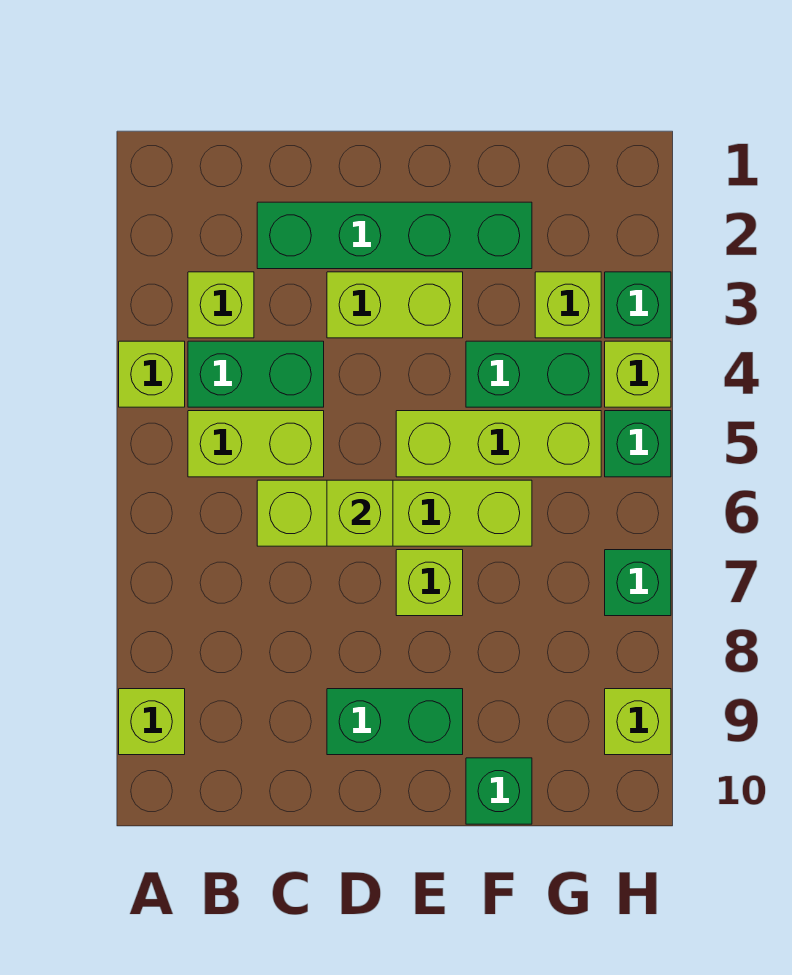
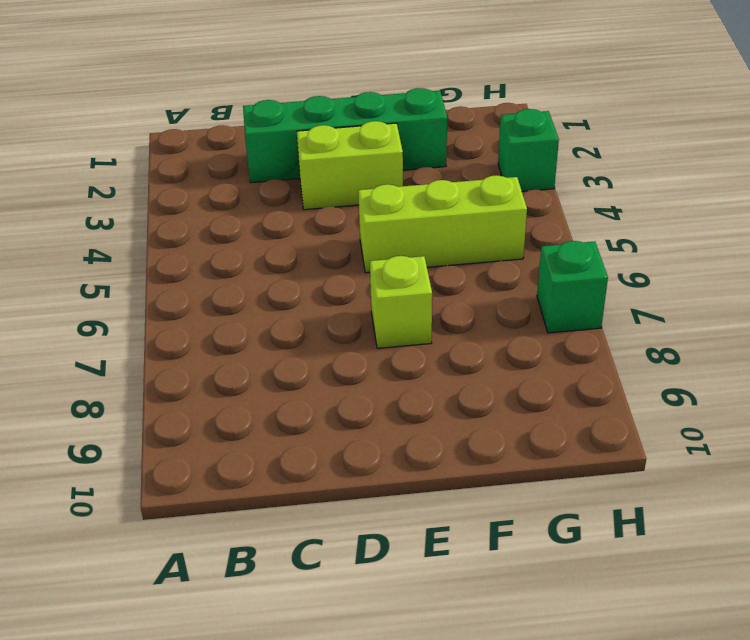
none -> lime 1x1 brick [119,341,185,407]
none -> lime 1x1 brick [119,689,185,755]
none -> lime 1x1 brick [188,272,254,338]

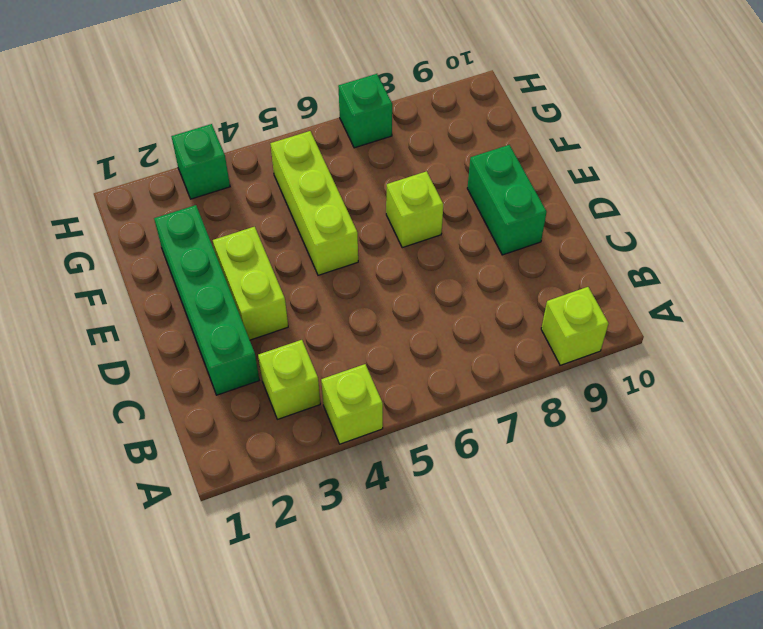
none -> green 1x2 brick [188,341,324,407]
none -> lime 1x2 brick [188,411,324,477]
none -> lime 1x4 brick [257,480,532,546]

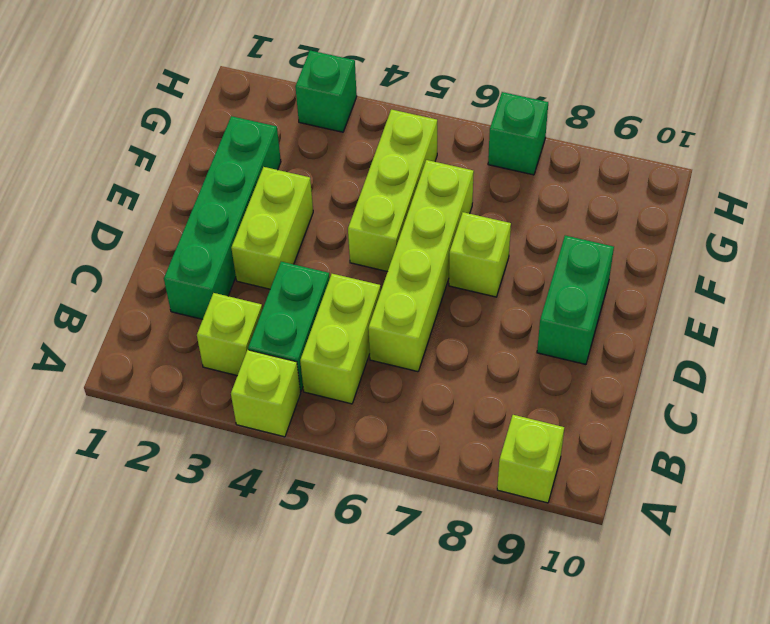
none -> green 1x2 brick [466,341,601,407]
none -> green 1x1 brick [466,758,532,824]
none -> lime 1x1 brick [535,272,601,338]

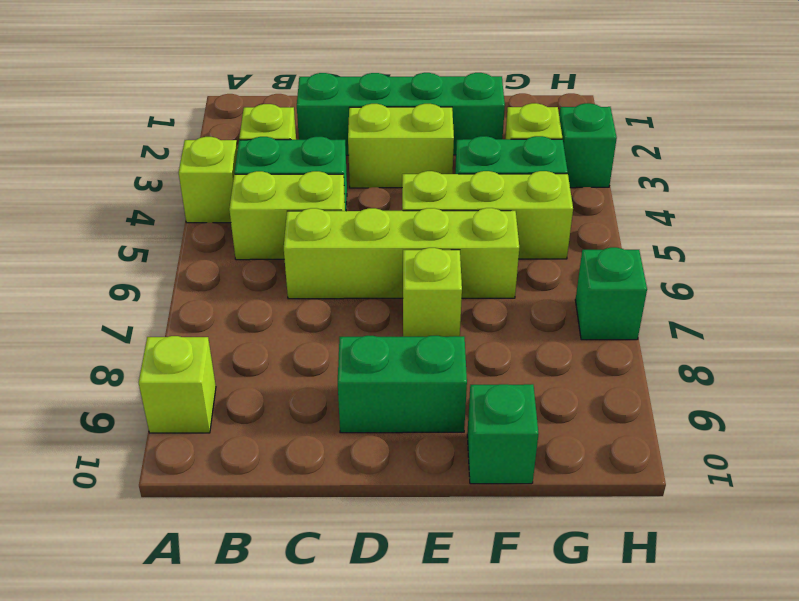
none -> lime 1x1 brick [605,341,671,407]
none -> green 1x1 brick [605,411,671,477]
none -> lime 1x1 brick [605,689,671,755]

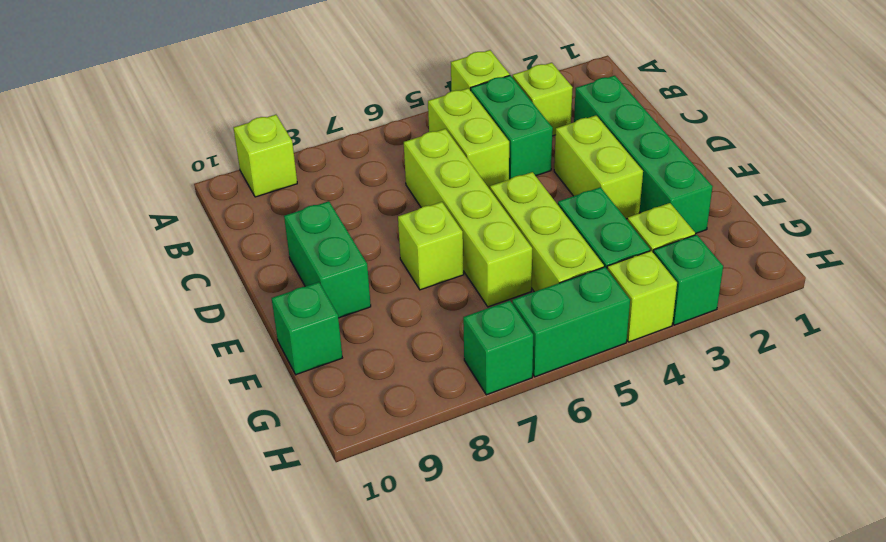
green 1x2 brick [512,267,630,377] -> green 1x1 brick [605,411,671,477]
none -> lime 1x1 brick [605,689,671,755]
none -> lime 1x1 brick [327,480,393,546]

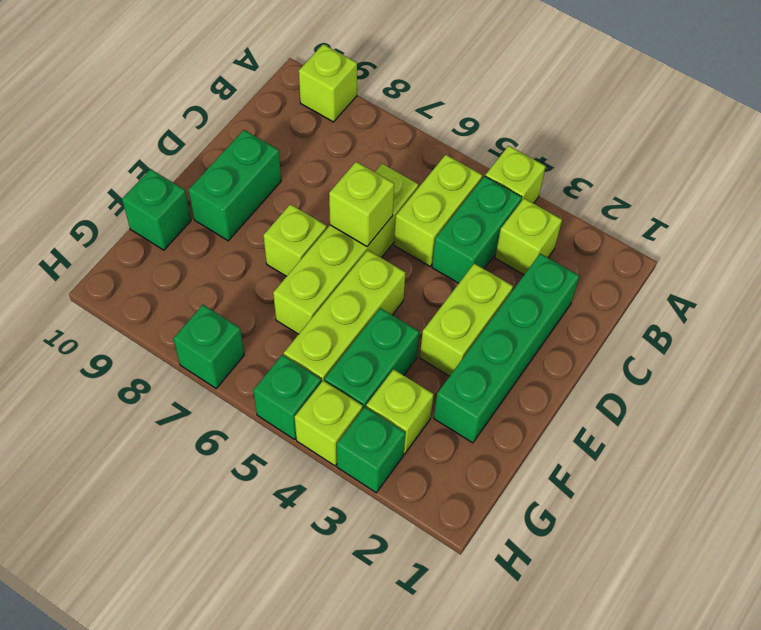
none -> lime 1x1 brick [605,689,671,755]

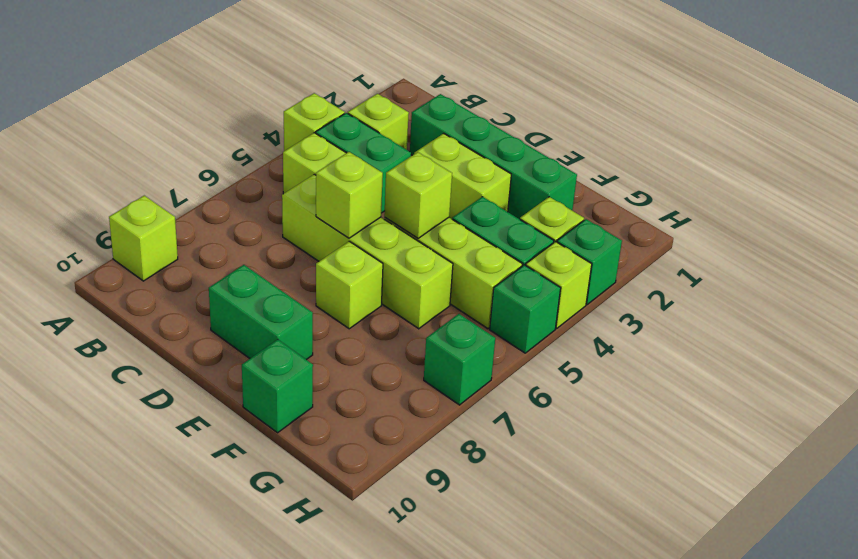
lime 1x1 brick [384,152,452,238] -> lime 1x1 brick moved to [605,689,671,755]

